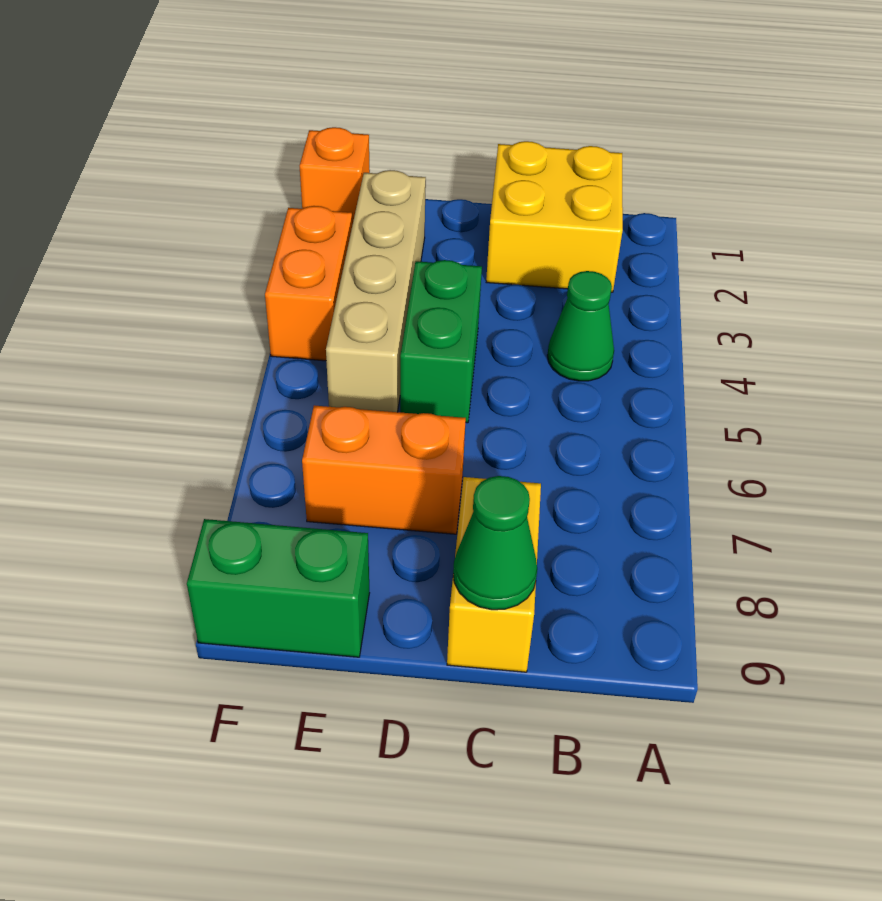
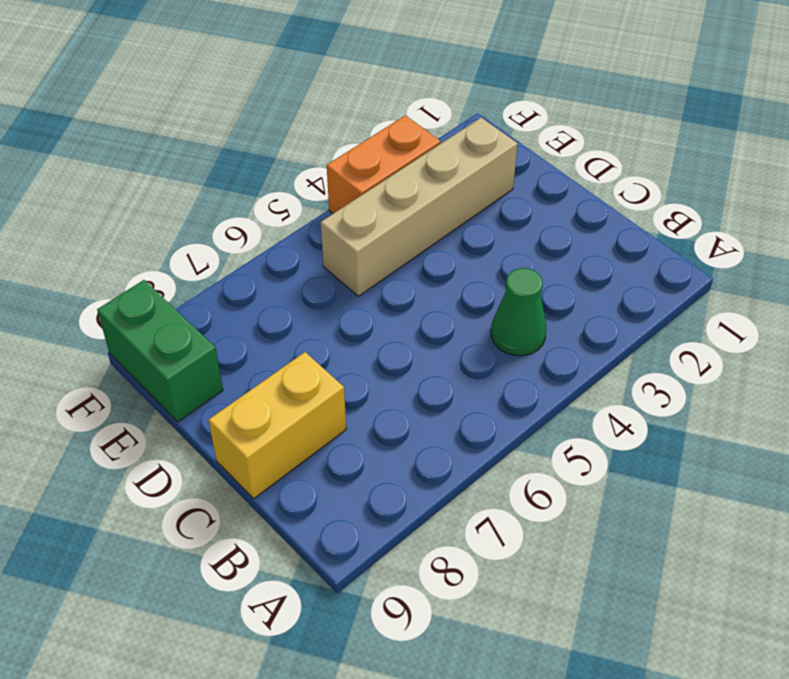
none -> yellow 2x2 brick [486,141,623,292]
none -> green 1x2 brick [400,260,482,423]

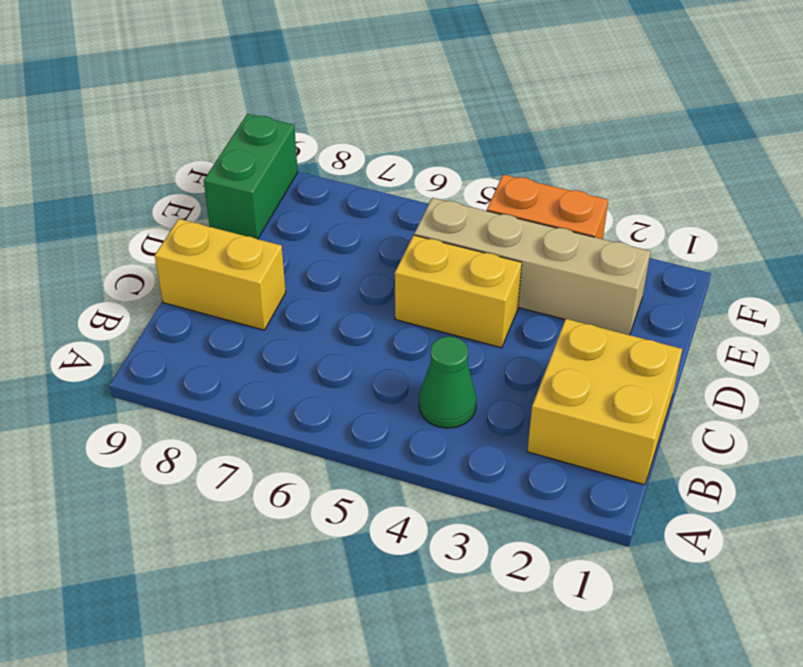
yellow 1x2 brick [395,235,522,348] -> green 1x2 brick [400,260,482,423]
none -> orange 1x2 brick [302,405,466,534]
none -> orange 1x1 brick [300,127,370,225]

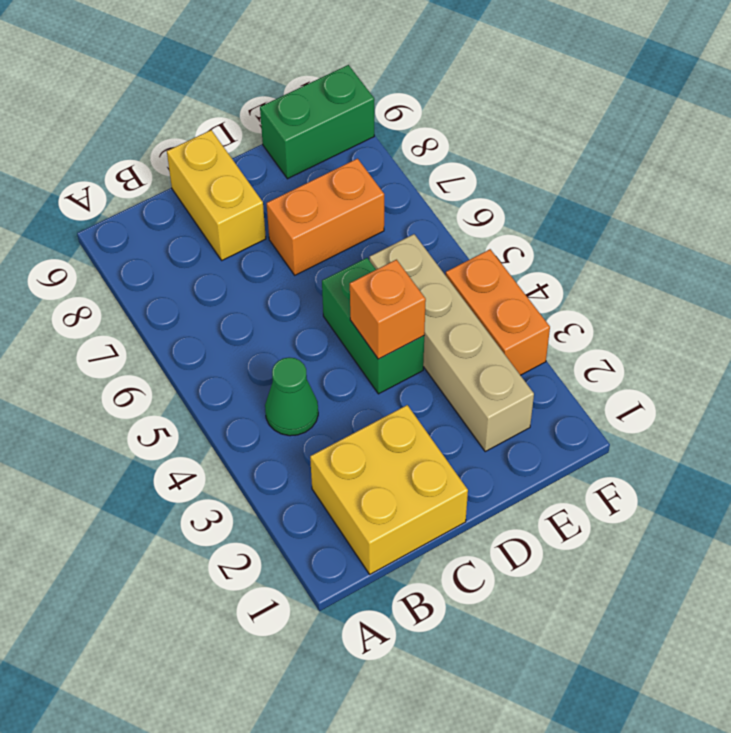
orange 1x1 brick [350,260,426,359] -> orange 1x1 brick moved to [300,127,370,225]
none -> green 1x1 cone [453,476,537,610]

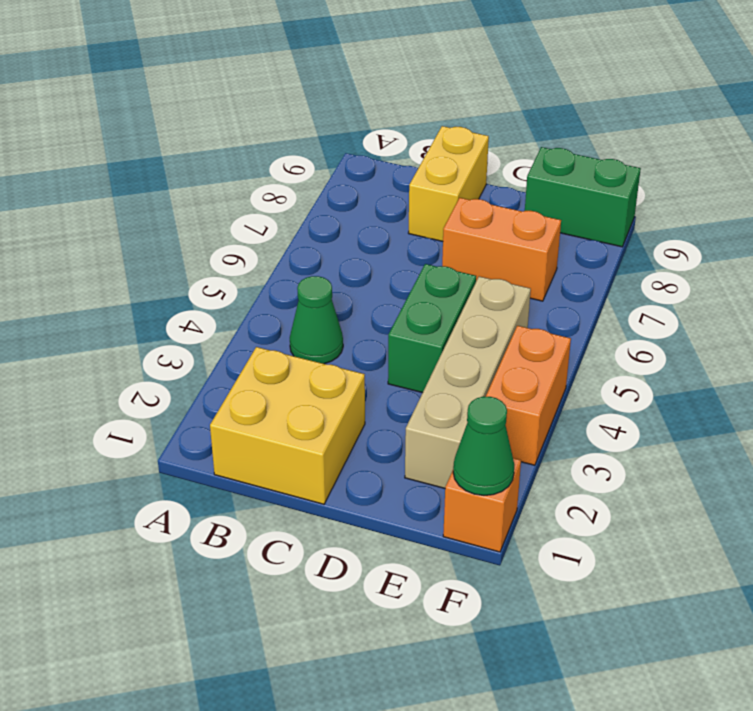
green 1x1 cone [453,397,514,495] -> green 1x1 cone moved to [453,476,537,610]

